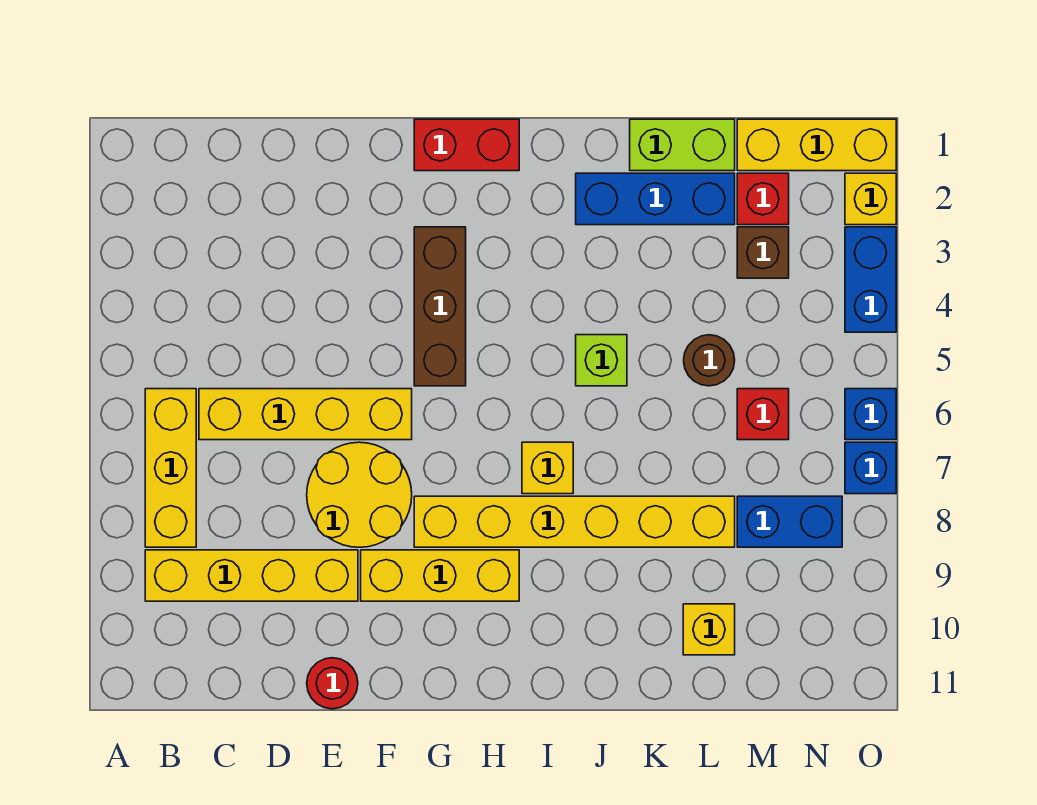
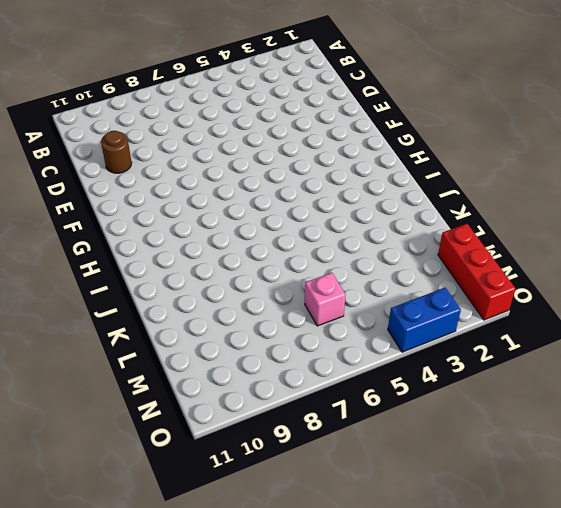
brown 1x1 round brick [101,131,132,173] -> brown 1x1 round brick moved to [684,335,735,386]
red 1x3 brick [438,224,516,320] -> yellow 1x3 brick [737,119,896,171]
pink 1x1 brick [305,273,345,326] -> red 1x1 brick [737,389,789,440]
none -> yellow 1x3 brick [145,389,196,547]
none -> yellow 1x4 brick [145,550,358,601]
none -> yellow 1x4 brick [199,389,412,440]

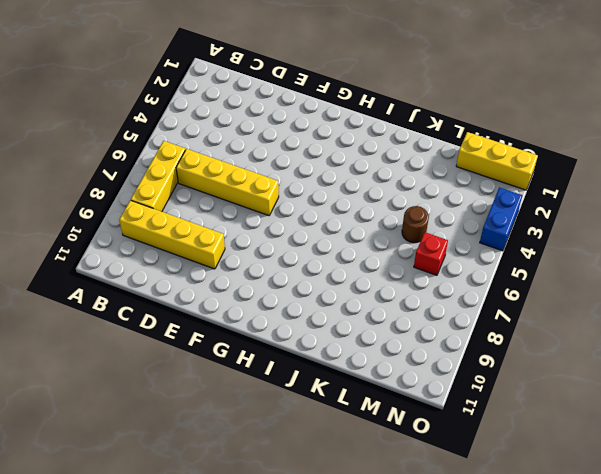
none -> yellow 2x2 round brick [307,442,412,547]
none -> red 1x1 round brick [307,658,358,709]
none -> yellow 1x3 brick [361,550,519,601]

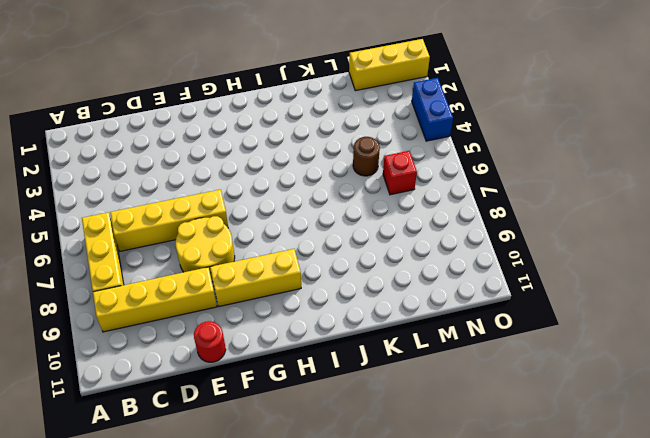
none -> red 1x2 brick [414,119,519,171]
none -> brown 1x3 brick [414,227,466,386]
none -> yellow 1x6 brick [414,496,735,547]

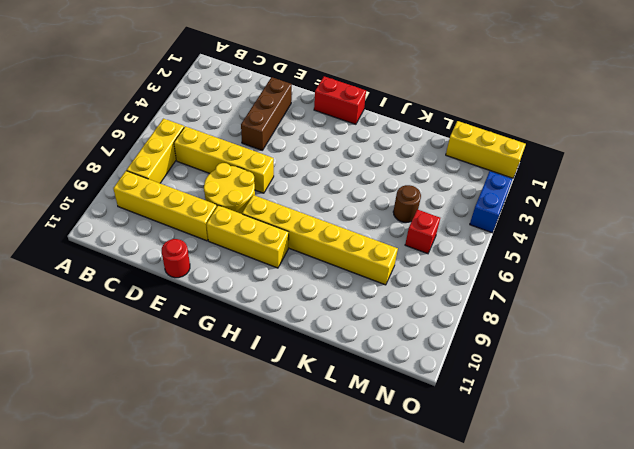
brown 1x3 brick [241,77,292,150] -> brown 1x3 brick moved to [414,227,466,386]
none -> yellow 1x1 brick [522,442,573,494]
none -> blue 1x3 brick [576,173,735,225]
none -> lime 1x1 brick [576,335,627,386]

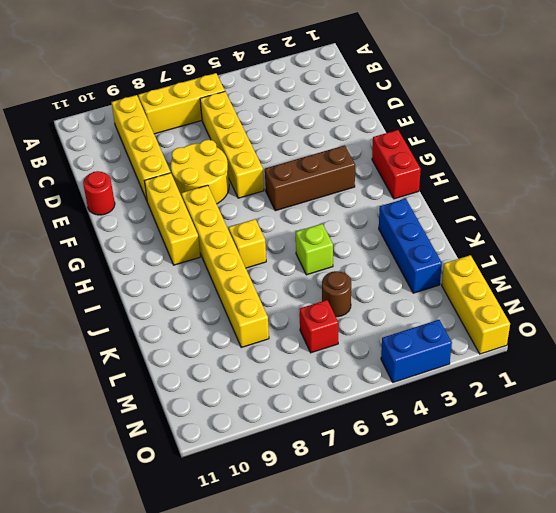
none -> lime 1x2 brick [630,119,735,171]
none -> yellow 1x1 brick [683,604,735,655]
none -> red 1x1 brick [737,173,789,225]

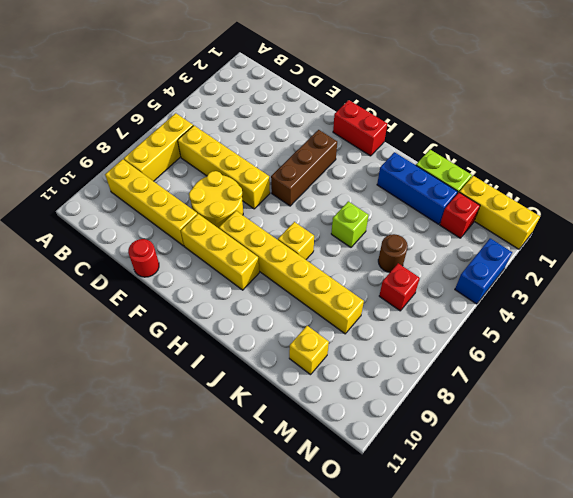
none -> brown 1x1 brick [737,227,789,278]
none -> blue 1x2 brick [737,496,842,547]
none -> yellow 1x1 brick [845,173,896,225]

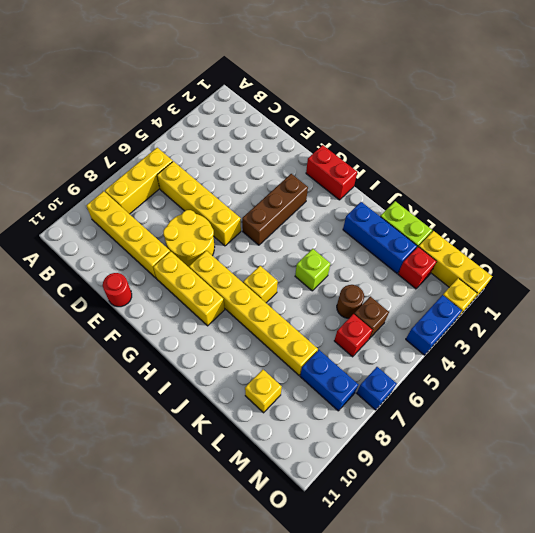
brown 1x1 brick [354,297,389,339] -> brown 1x1 brick moved to [737,227,789,278]
none -> blue 1x1 brick [845,389,896,440]

